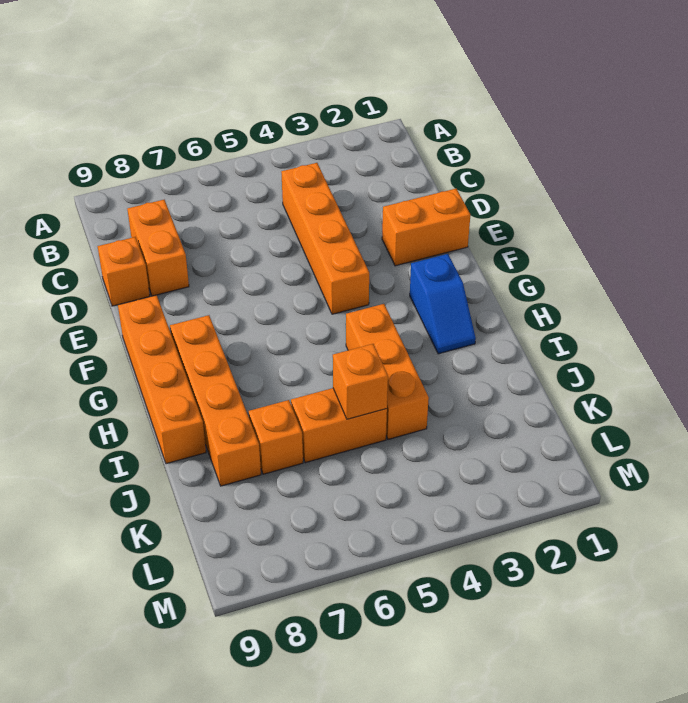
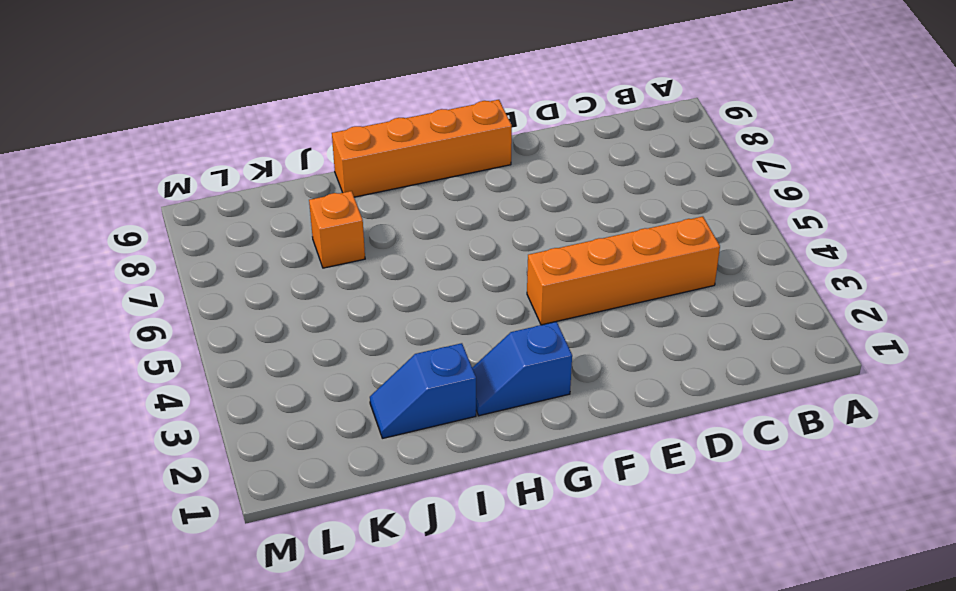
blue 1x2 slope [370,343,476,438] -> none
none -> orange 1x2 brick [127,200,189,296]
none -> orange 1x1 brick [98,237,150,306]

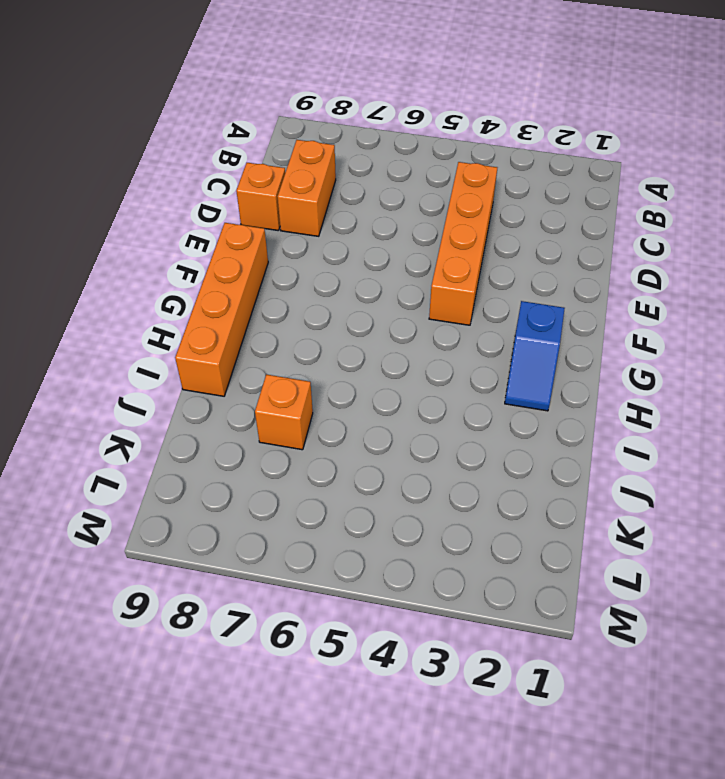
none -> orange 1x2 brick [382,189,470,266]
none -> orange 1x4 brick [170,315,261,486]

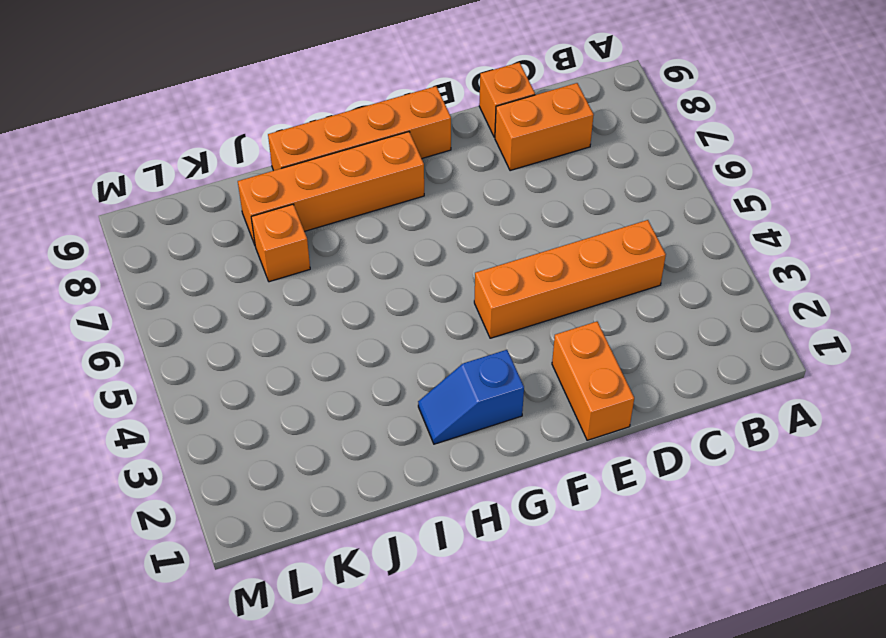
none -> orange 1x3 brick [346,304,429,439]
none -> orange 1x2 brick [291,388,387,463]

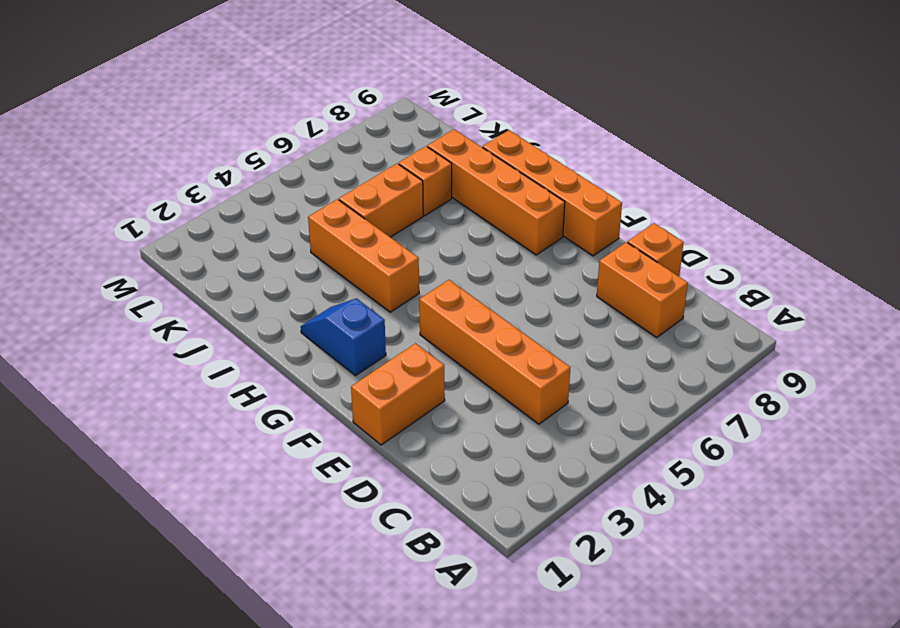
none -> orange 1x1 brick [333,344,388,419]

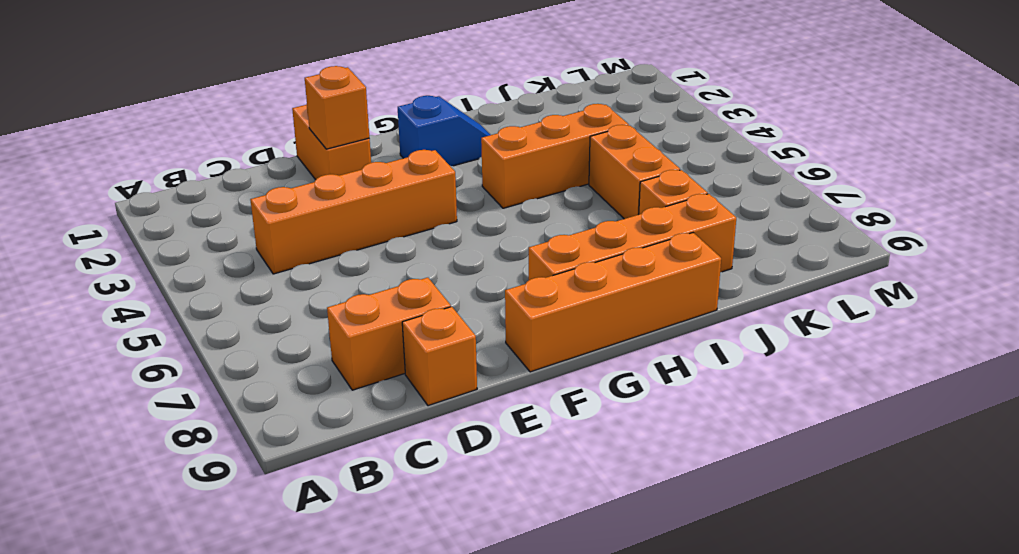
orange 1x1 brick [305,66,369,149] -> orange 1x1 brick moved to [333,344,388,419]

